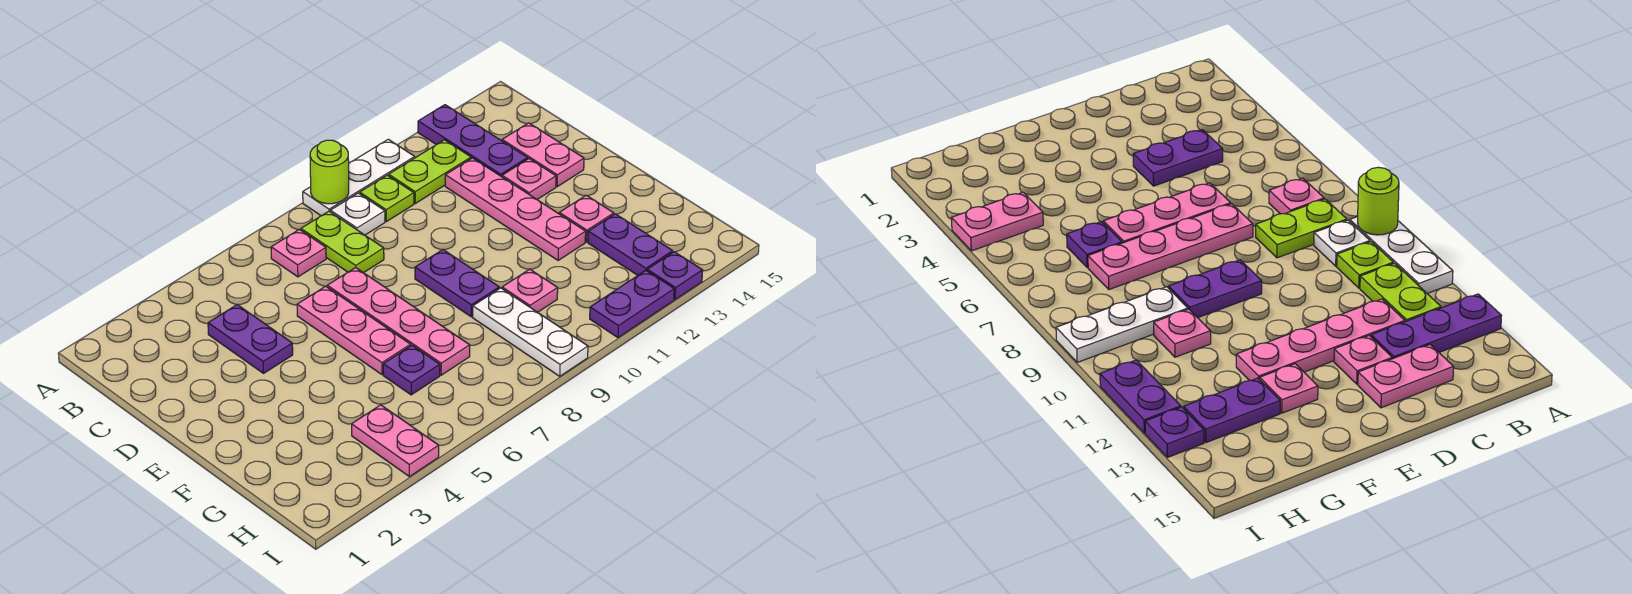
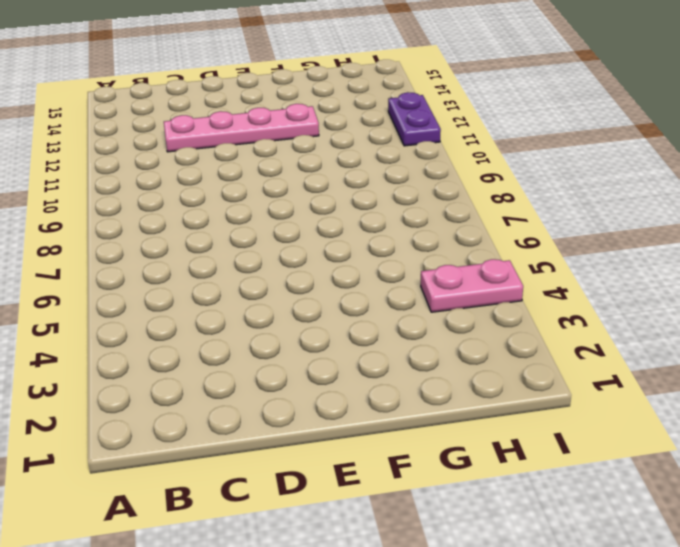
none -> white 1x3 plate [303,139,415,216]
none -> purple 1x3 plate [418,105,528,177]
none -> pink 1x1 plate [271,229,326,277]

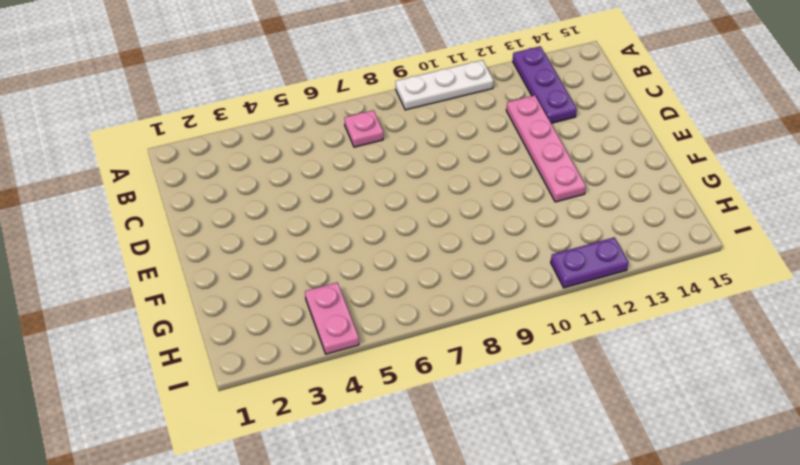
none -> lime 1x2 plate [301,211,384,273]
none -> white 1x1 plate [330,193,385,235]
none -> lime 1x1 plate [360,175,414,222]

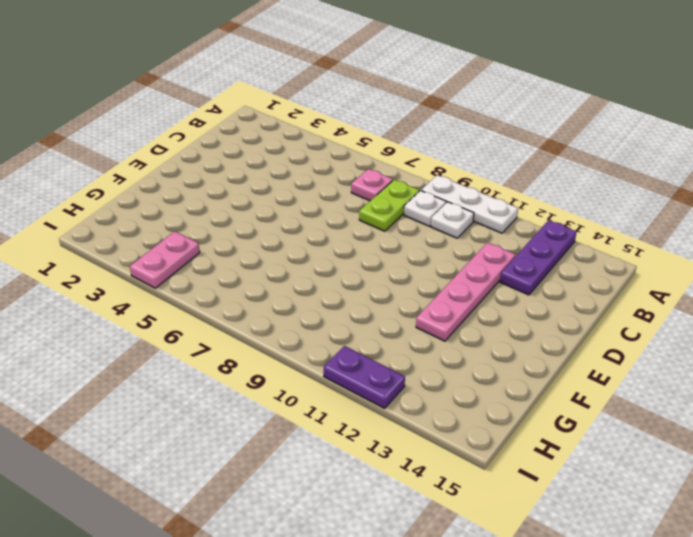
white 1x1 plate [431,202,474,238] -> lime 1x1 plate [360,175,414,222]
none -> lime 1x2 plate [389,140,471,203]
none -> purple 1x2 plate [208,305,293,373]
none -> pink 1x2 plate [502,123,584,187]

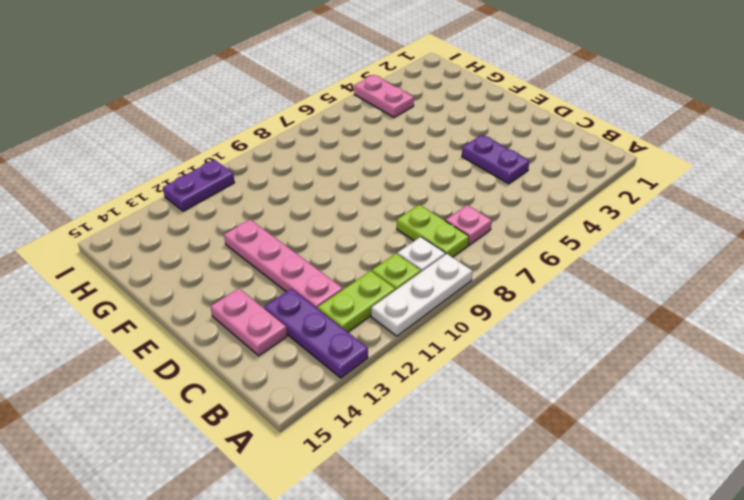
none -> pink 1x3 plate [297,286,411,375]
none -> pink 1x4 plate [327,267,470,375]
none -> pink 1x1 plate [502,159,556,199]

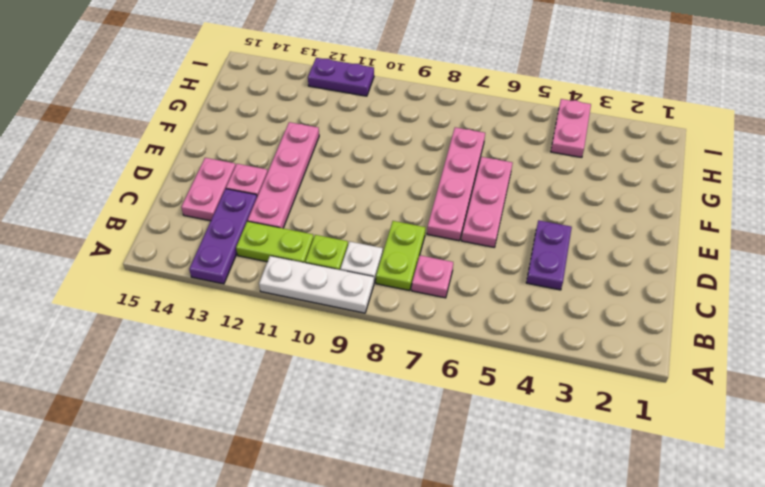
none -> purple 1x2 plate [415,250,499,317]
none -> pink 1x1 plate [559,195,614,242]
none -> purple 1x1 plate [383,346,440,395]

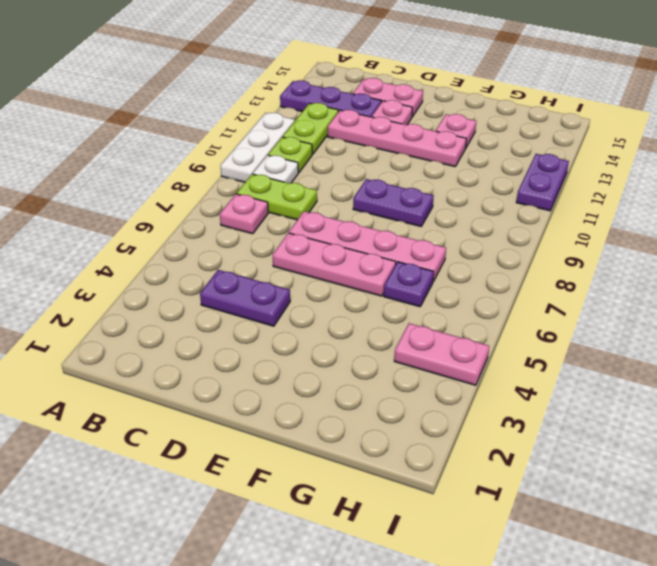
none -> white 1x3 plate [473,288,588,376]
none -> pink 1x1 plate [502,269,558,312]
none -> purple 1x2 plate [588,214,673,275]

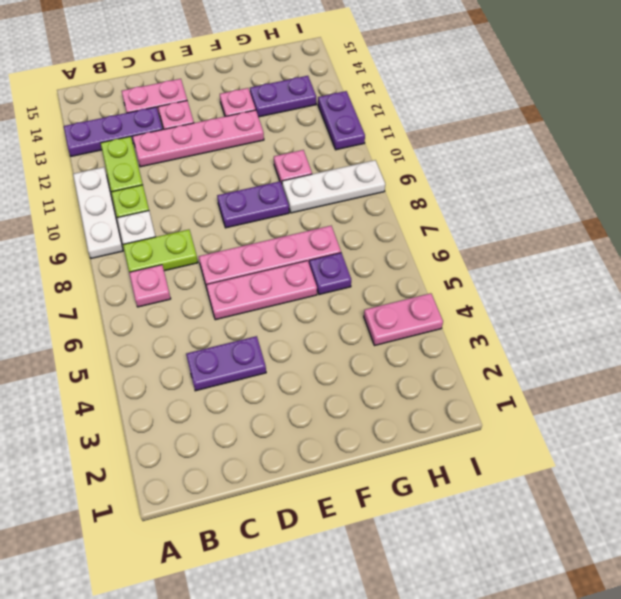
none -> purple 1x1 plate [647,252,703,300]
none -> lime 1x1 round brick [310,140,349,204]

